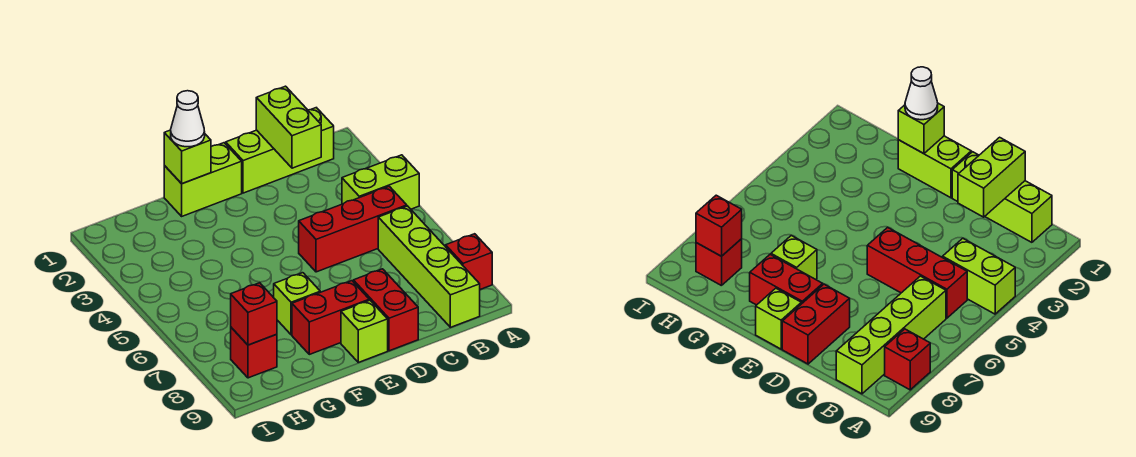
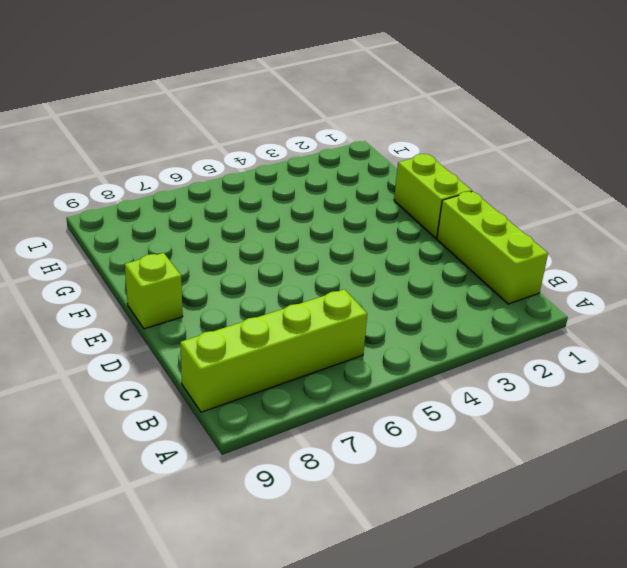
none -> lime 1x2 brick [342,155,419,209]
none -> red 1x1 brick [446,234,492,289]
none -> red 1x3 brick [299,186,407,272]

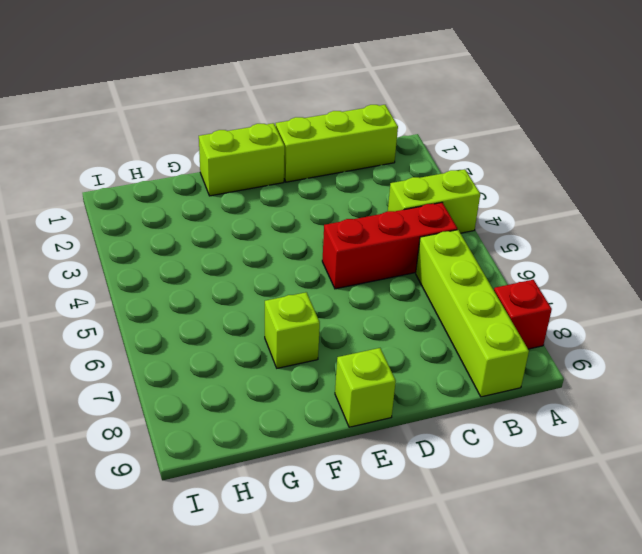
none -> red 1x2 brick [353,269,418,351]
none -> red 1x2 brick [292,281,369,354]
none -> red 1x1 brick [231,328,277,378]

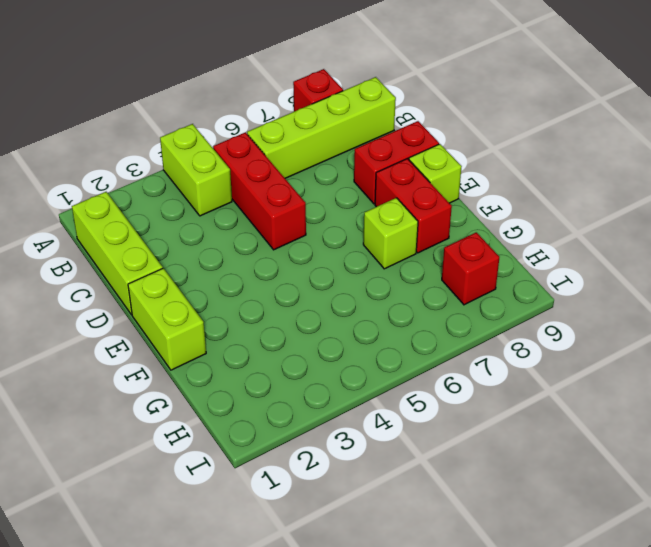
none -> lime 1x2 brick [256,86,321,168]
none -> lime 1x1 brick [164,130,211,184]
none -> red 1x1 brick [231,283,277,345]

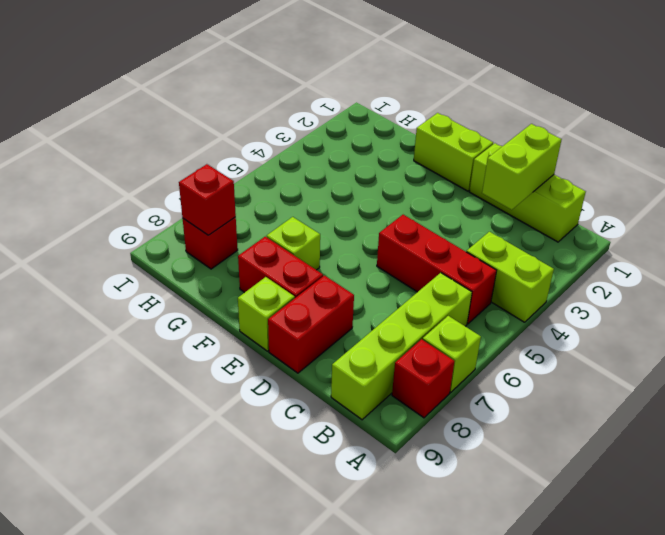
lime 1x1 brick [423,316,481,392] -> lime 1x1 brick moved to [164,130,211,184]
none -> white 1x1 cone [171,91,205,147]

